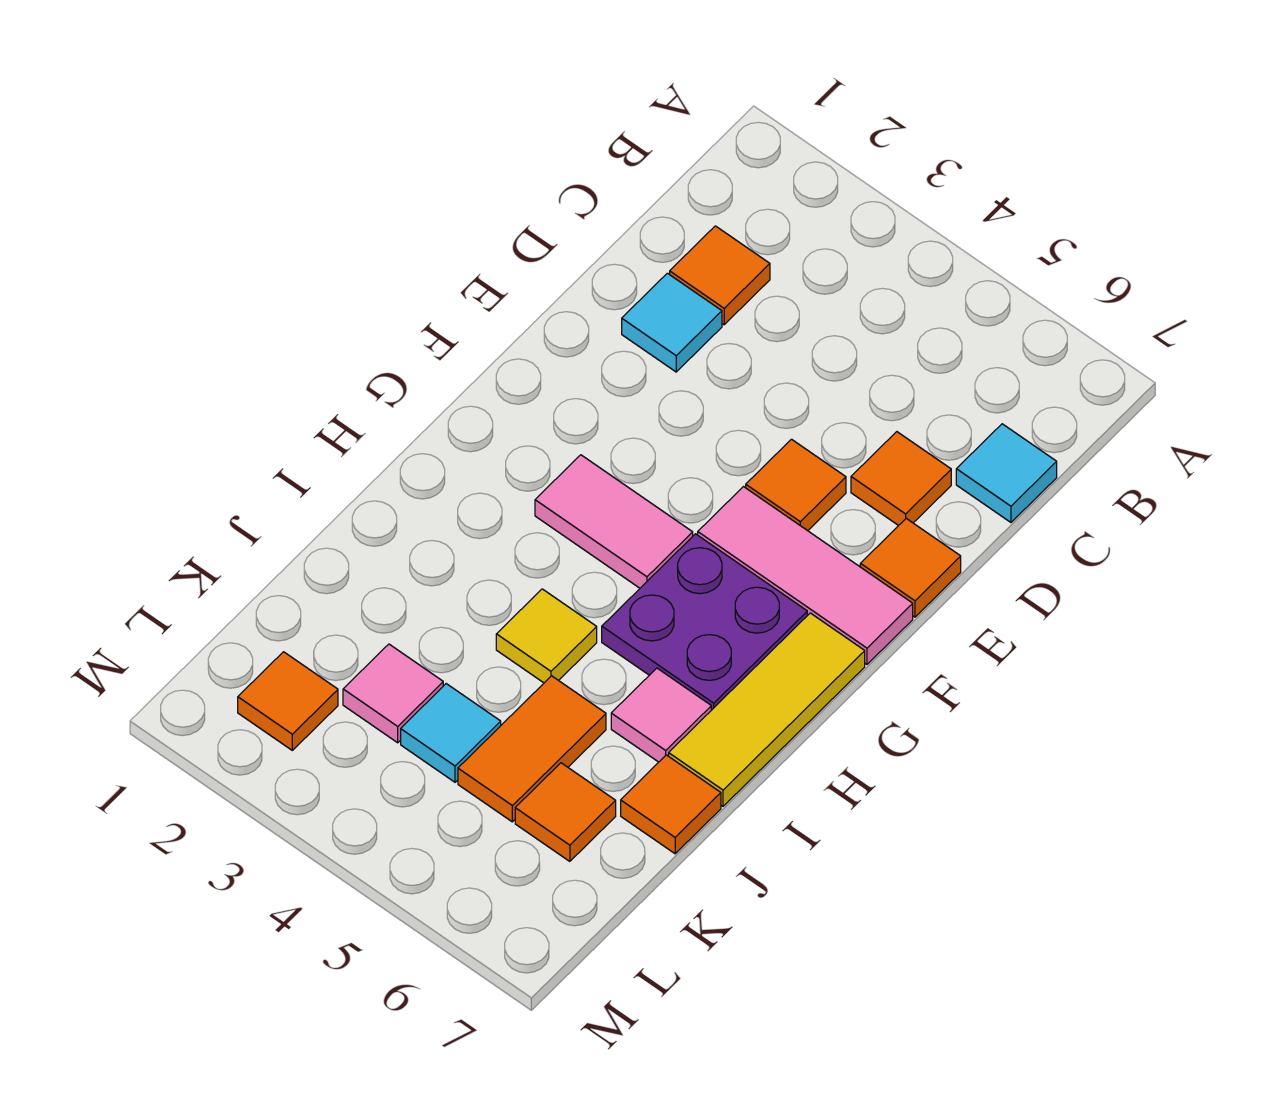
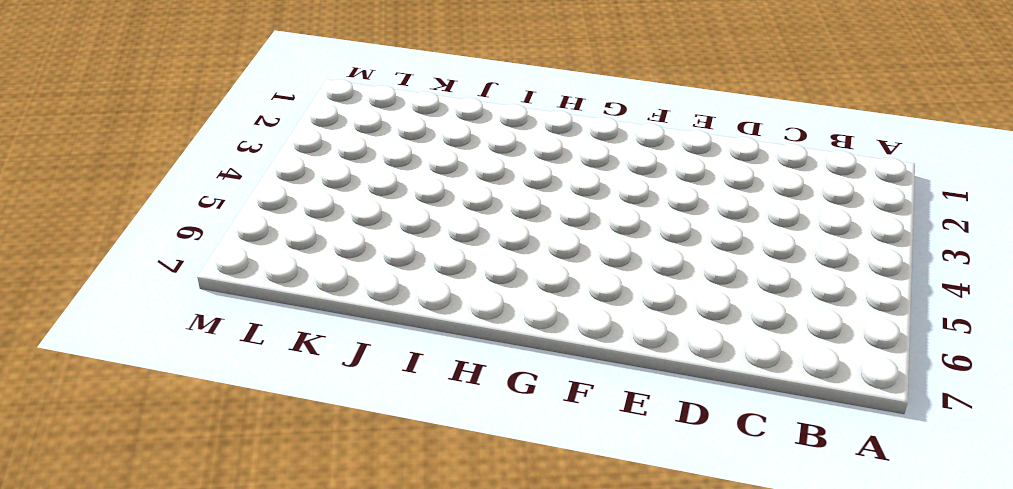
none -> orange 1x1 tile [670,226,770,325]
none -> cyan 1x1 tile [956,424,1057,522]
none -> cyan 1x1 tile [622,273,722,372]

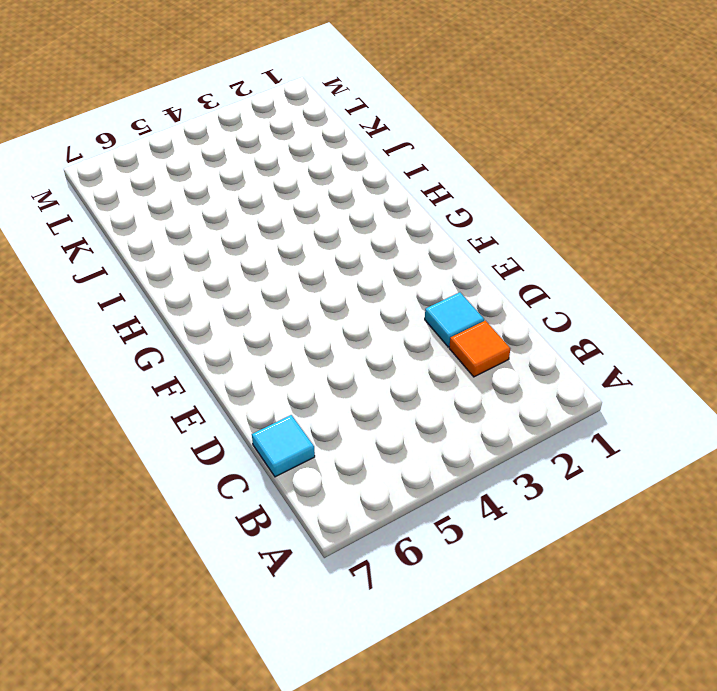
none -> orange 1x1 tile [851,432,951,526]
none -> orange 1x1 tile [746,439,846,531]
none -> orange 1x1 tile [860,519,961,617]

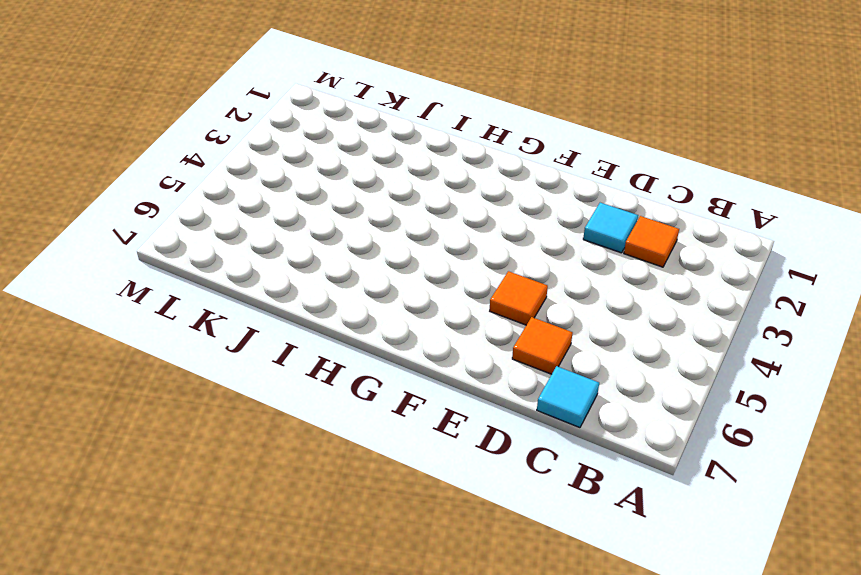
none -> orange 1x1 tile [860,519,961,617]
none -> pink 1x3 tile [698,487,913,664]
none -> pink 1x2 tile [535,455,693,588]

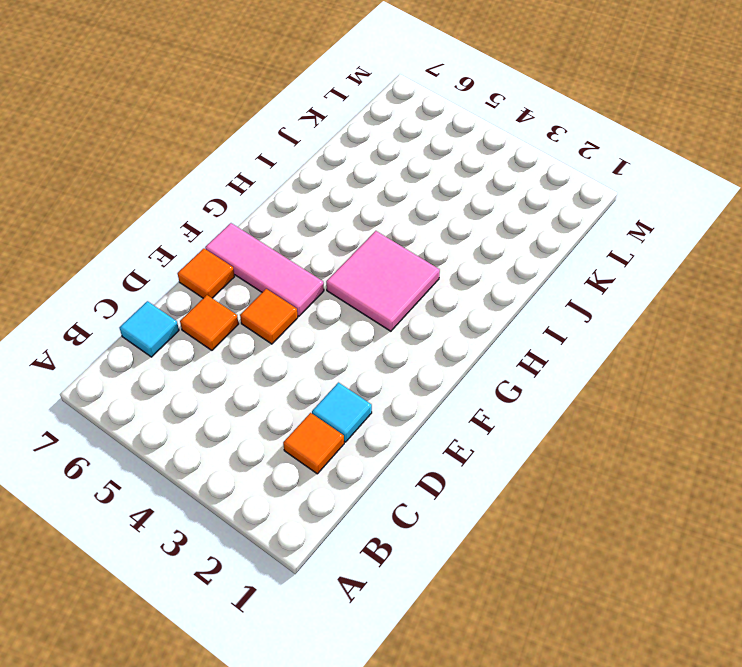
pink 2x2 tile [326,231,440,331] -> pink 1x2 tile [535,455,693,588]
none -> purple 2x2 plate [602,534,807,710]
none -> yellow 1x3 tile [669,613,865,806]
none -> yellow 1x1 tile [496,589,597,683]

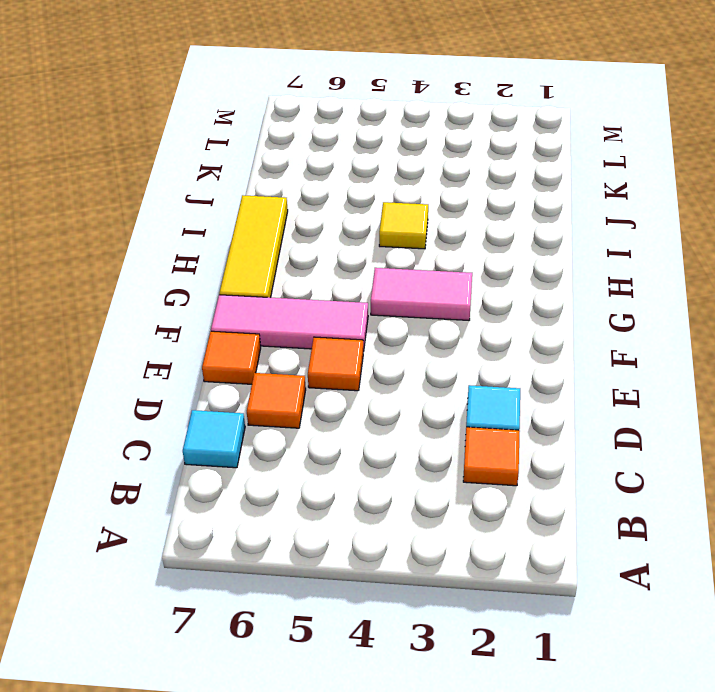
none -> purple 2x2 plate [602,534,807,710]
none -> pink 1x1 tile [611,668,711,762]
none -> orange 1x2 tile [458,676,606,822]

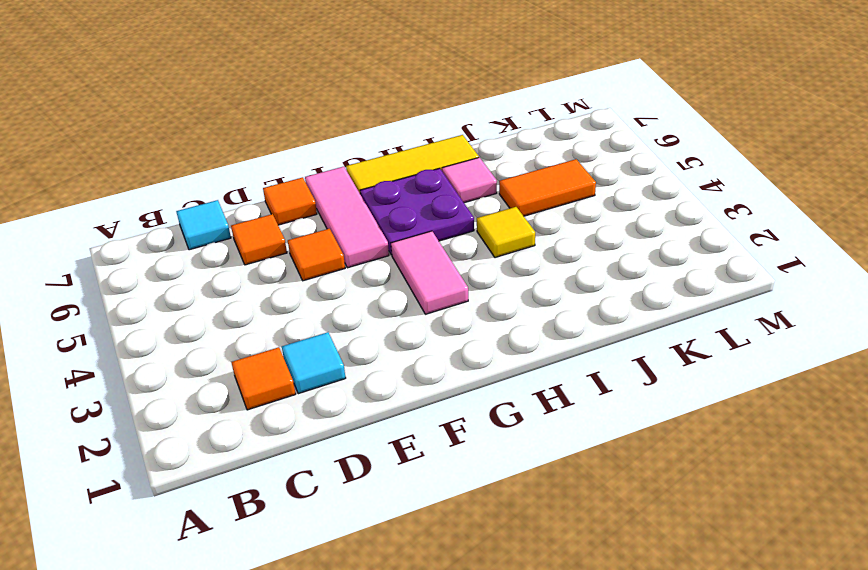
none -> orange 1x1 tile [621,755,721,854]
none -> pink 1x1 tile [343,644,443,743]
none -> cyan 1x1 tile [401,684,501,782]

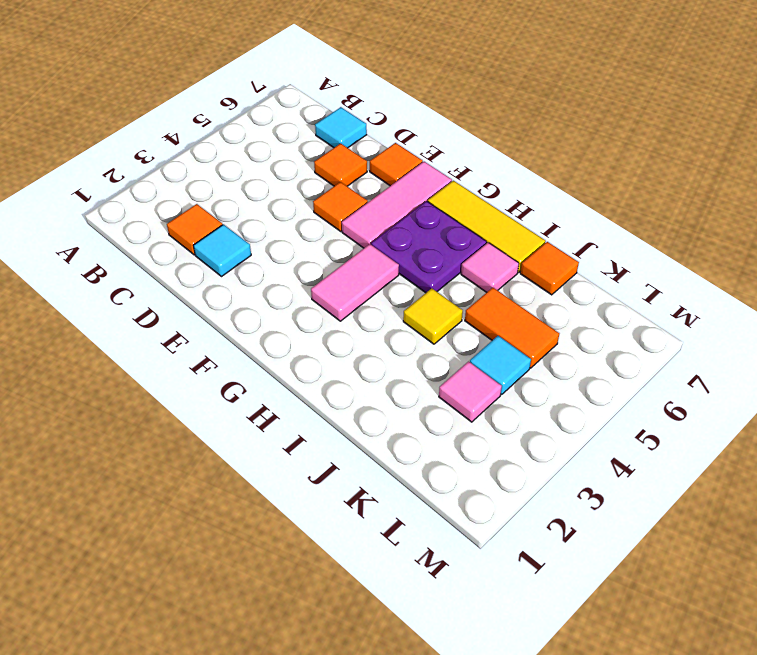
none -> orange 1x1 tile [515,763,616,861]
none -> orange 1x1 tile [238,652,338,750]

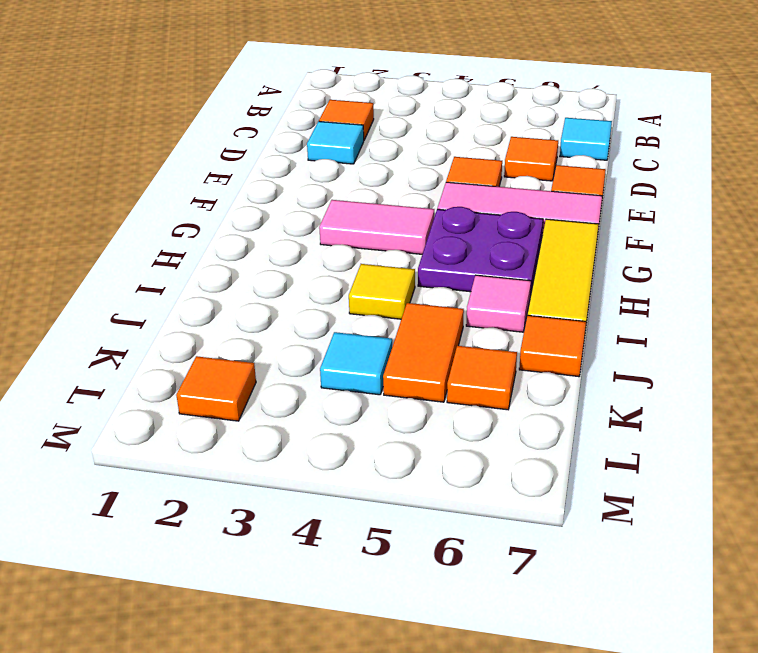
none -> pink 1x1 tile [343,644,443,743]

